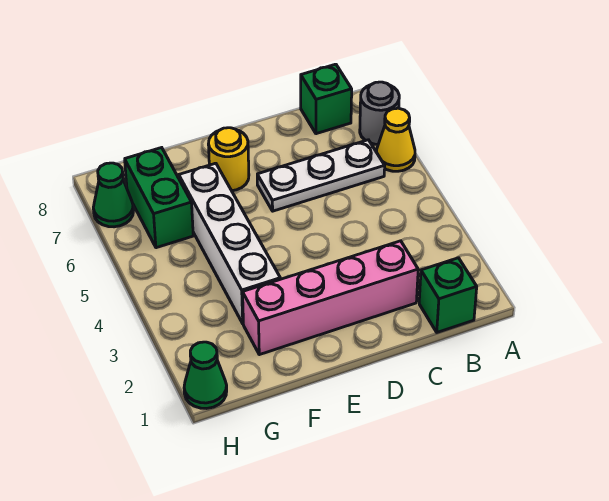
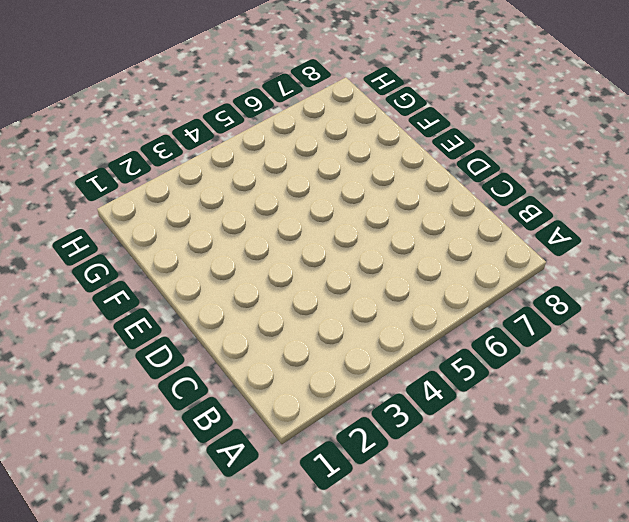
none -> yellow 1x1 cone [377,108,415,171]
none -> grey 1x1 round brick [360,82,399,144]

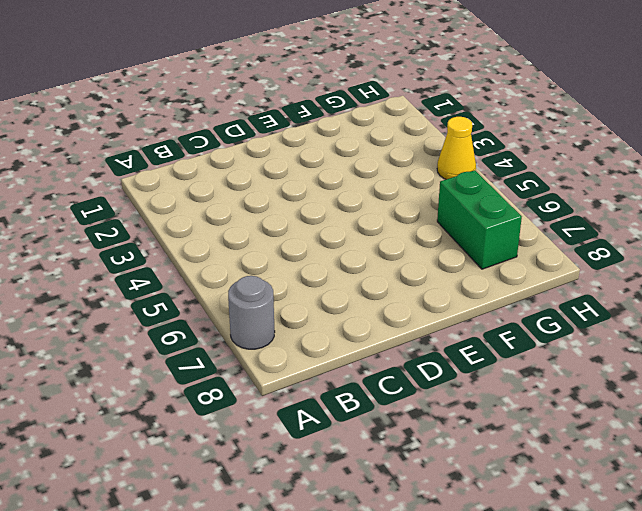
yellow 1x1 cone [437,117,476,179] -> yellow 1x1 cone moved to [377,108,415,171]
none -> green 1x1 brick [419,258,477,332]
none -> white 1x3 plate [257,140,385,211]

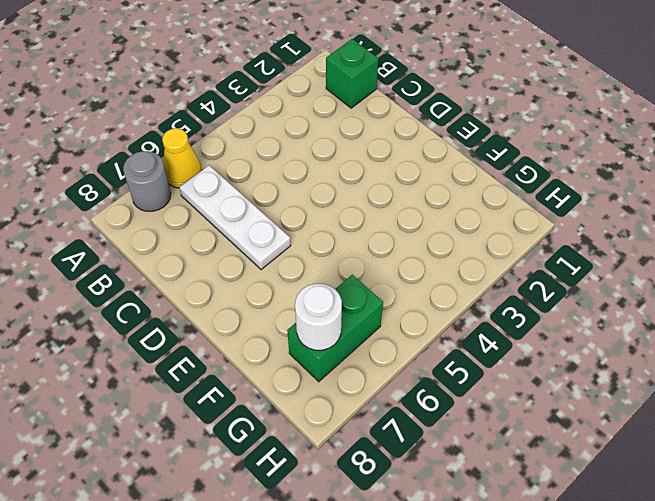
white 1x1 round brick [295,283,342,350] -> none
none -> green 1x1 brick [301,64,352,134]
none -> pink 1x4 brick [243,241,418,355]

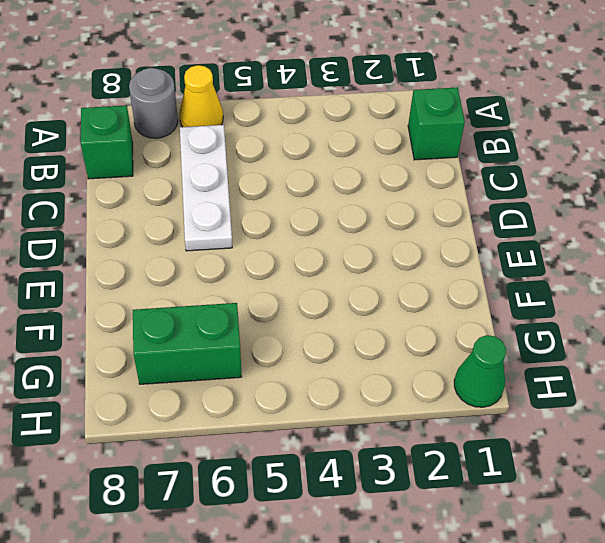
none -> pink 1x4 brick [243,241,418,355]
none -> yellow 1x1 round brick [208,128,249,191]

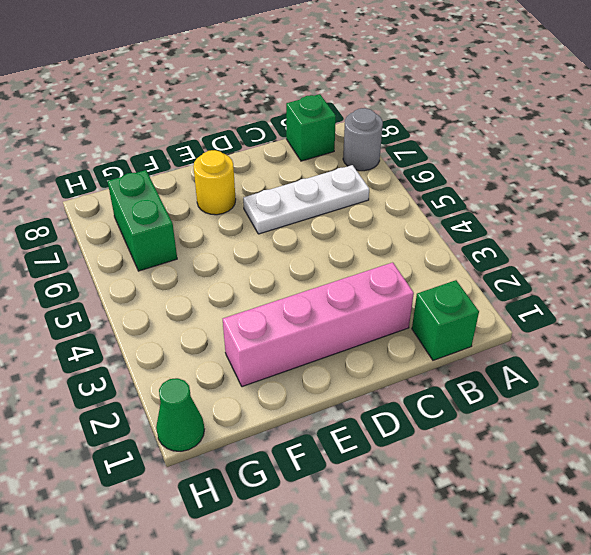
none -> yellow 1x1 cone [377,108,415,171]
none -> white 1x4 brick [179,163,280,323]

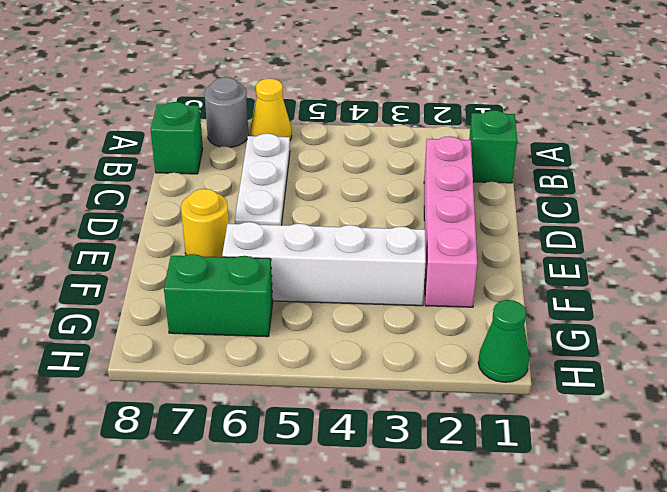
none -> green 1x1 cone [93,163,133,227]

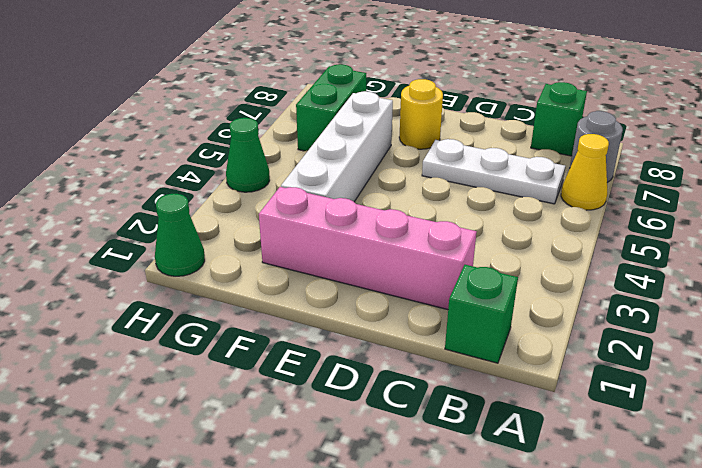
green 1x1 cone [226,118,270,192] -> green 1x1 cone moved to [93,163,133,227]

